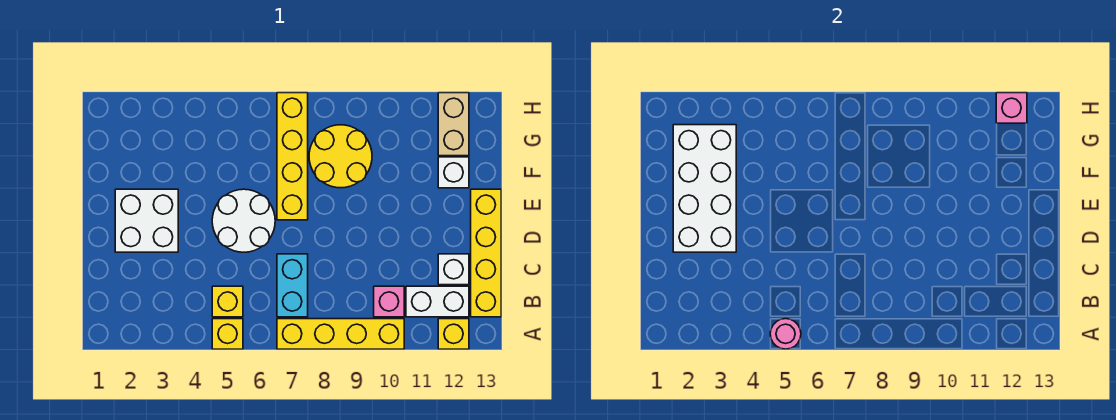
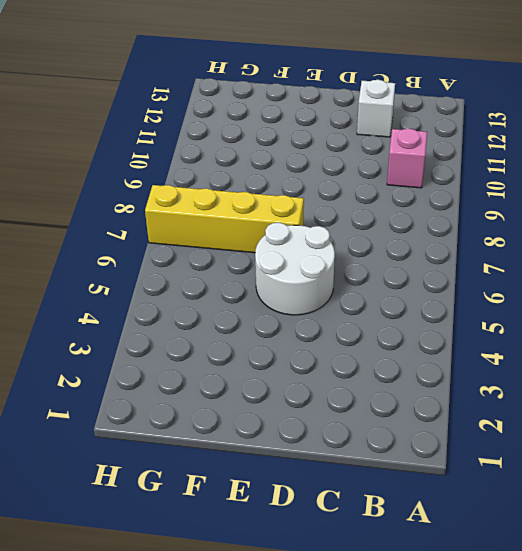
none -> yellow 1x1 brick [212,319,243,349]
none -> yellow 1x4 brick [277,319,404,349]
none -> yellow 1x1 brick [438,319,469,349]

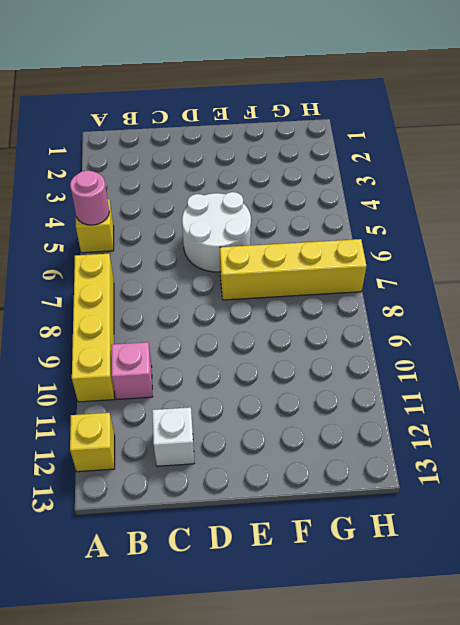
none -> yellow 1x1 brick [212,286,243,317]
none -> cyan 1x2 brick [277,254,308,317]
none -> white 1x2 brick [406,286,469,317]

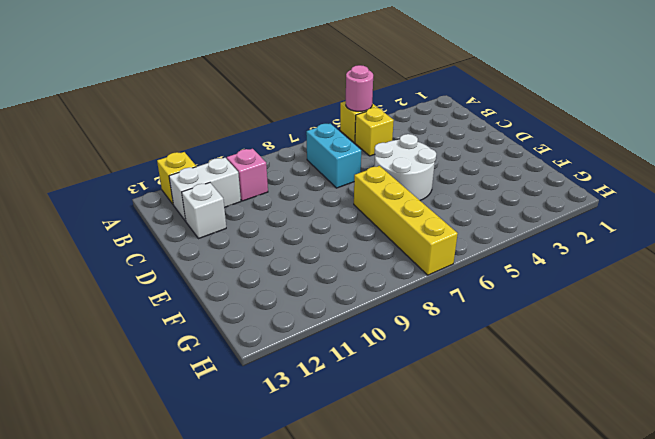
none -> yellow 1x4 brick [277,319,404,349]
none -> yellow 1x4 brick [471,189,501,317]
none -> white 2x2 brick [115,189,178,252]

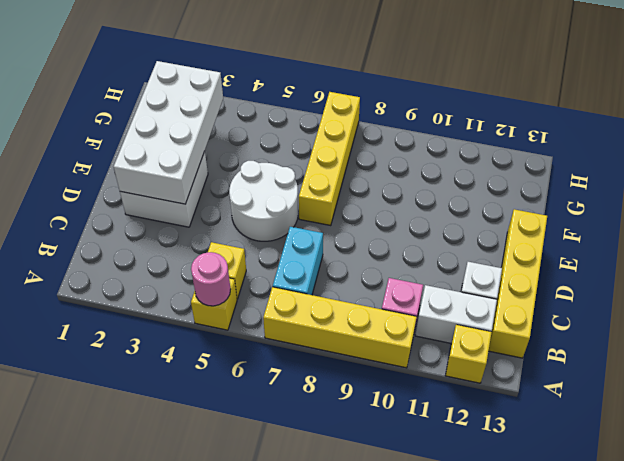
none -> yellow 2x2 round brick [309,125,372,188]
none -> white 1x1 brick [438,157,469,188]
none -> tan 1x2 brick [438,93,469,156]

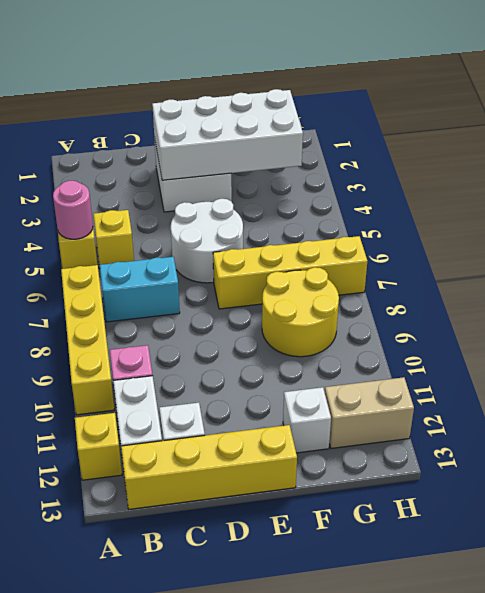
none -> pink 1x1 brick [996,93,1027,123]

